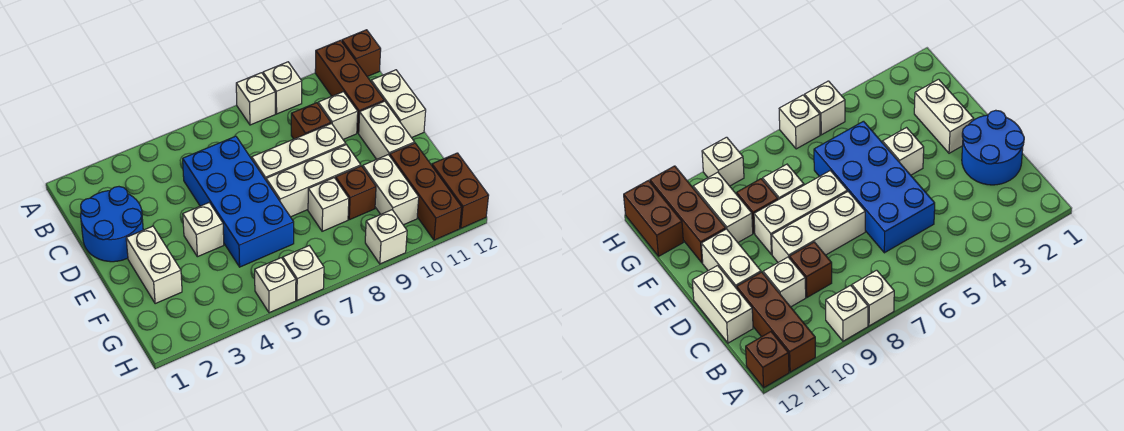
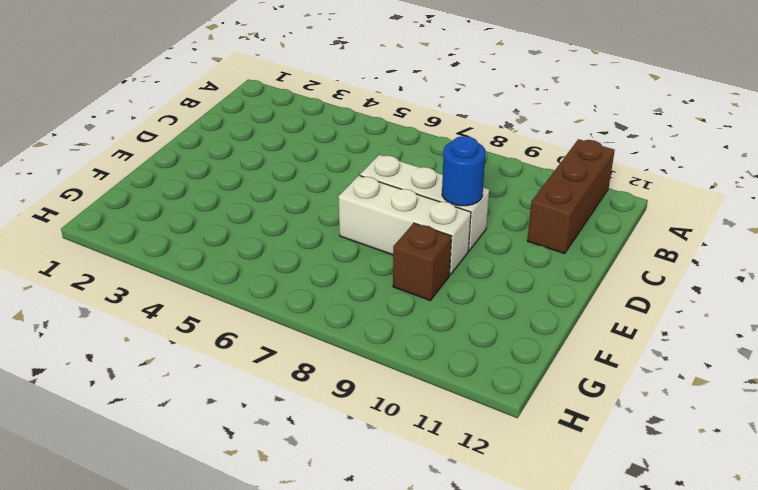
blue 1x1 round brick [442,136,486,206] -> none
none -> white 1x1 brick [236,73,275,125]
none -> white 1x1 brick [263,62,302,114]
none -> brown 1x1 brick [342,30,381,77]

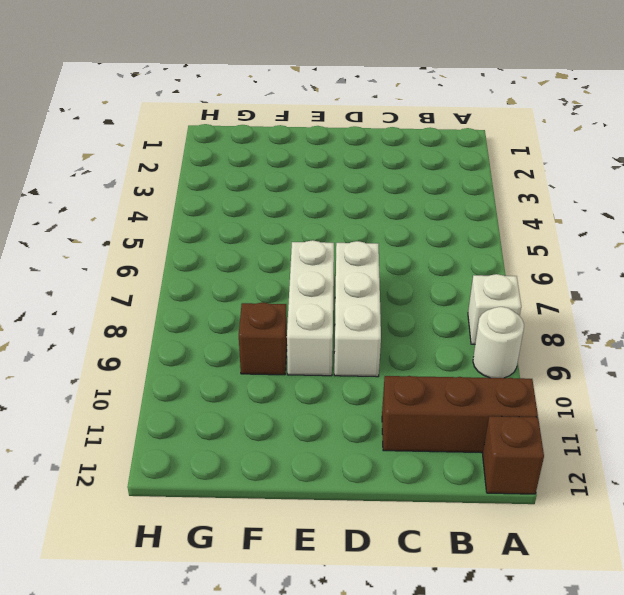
white 1x1 round brick [473,307,524,378] -> white 1x1 brick [263,62,302,114]
none -> blue 2x2 round brick [81,187,143,262]
none -> blue 2x4 brick [183,136,294,267]
none -> brown 1x1 brick [291,103,331,139]

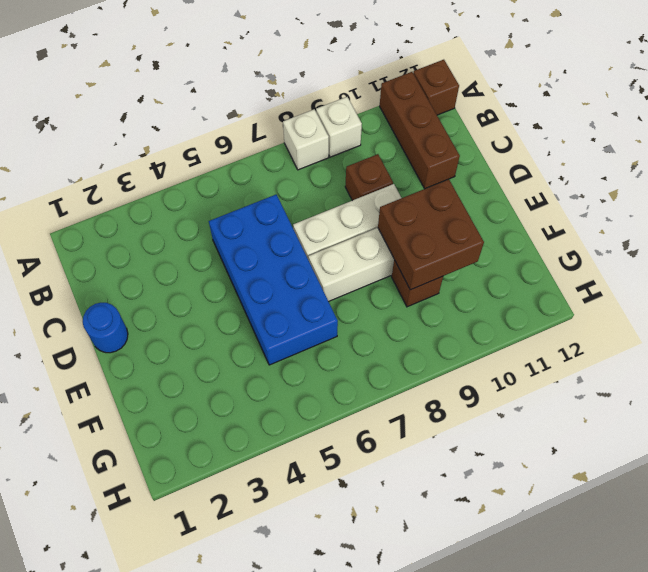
blue 1x1 round brick [83,303,128,353] -> blue 2x2 round brick [81,187,143,262]
brown 2x2 brick [378,179,484,290] -> none
none -> white 1x1 brick [318,92,358,139]
none -> white 1x2 brick [371,70,426,138]
none -> white 1x2 brick [359,101,415,159]

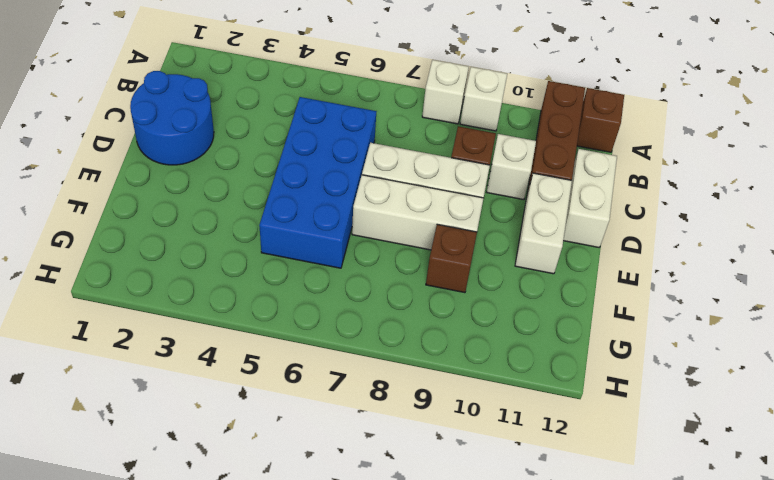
none -> white 1x2 brick [126,226,182,304]
none -> white 1x1 brick [183,203,224,257]
none -> white 1x1 brick [308,178,349,231]

